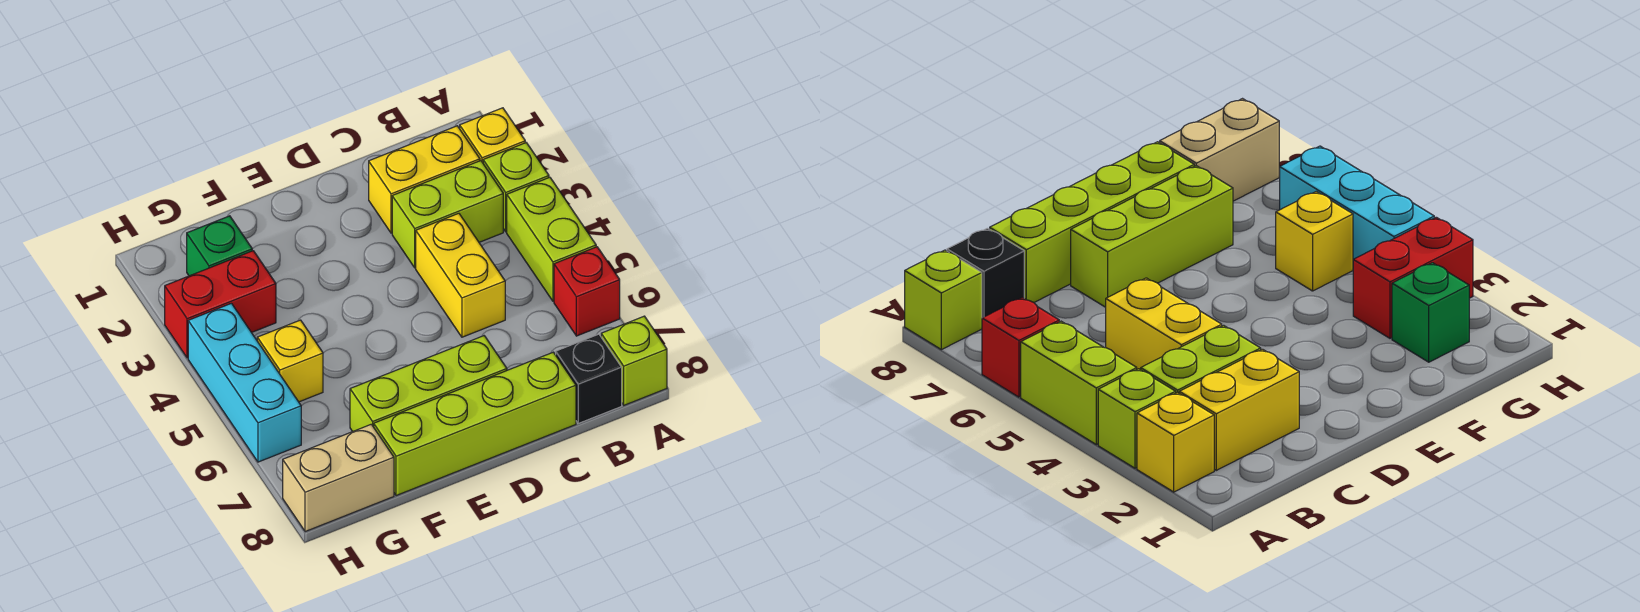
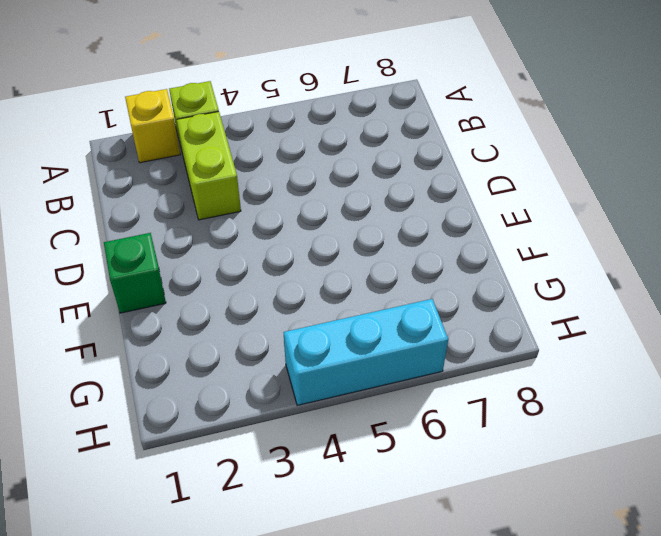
green 1x1 brick [104,233,166,313] -> green 1x1 brick moved to [187,216,252,276]
none -> lime 1x2 brick [507,177,596,301]
none -> red 1x1 brick [554,247,620,336]
none -> lime 1x1 brick [601,316,667,405]

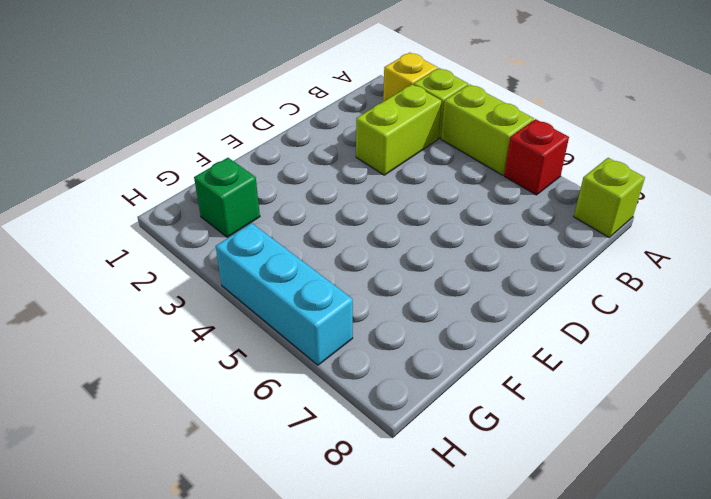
none -> yellow 1x2 brick [369,126,480,233]
none -> black 1x1 brick [556,334,622,423]
none -> yellow 1x2 brick [416,213,505,337]

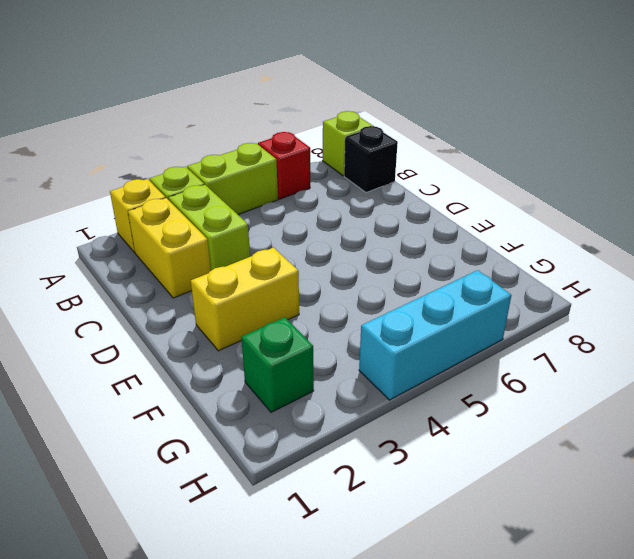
yellow 1x2 brick [191,248,299,351] -> yellow 1x2 brick moved to [416,213,505,337]
none -> lime 1x4 brick [374,352,576,496]
none -> lime 1x3 brick [350,336,507,432]
none -> red 1x2 brick [165,251,276,358]

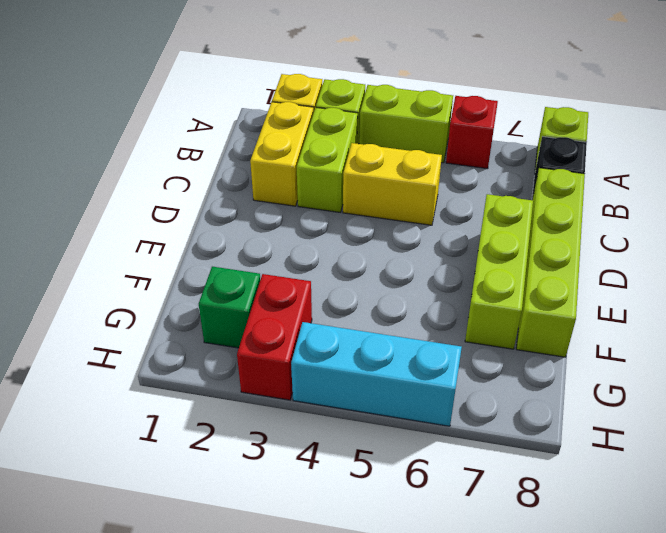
none -> yellow 1x1 brick [257,320,323,402]
none -> tan 1x2 brick [283,424,394,532]

